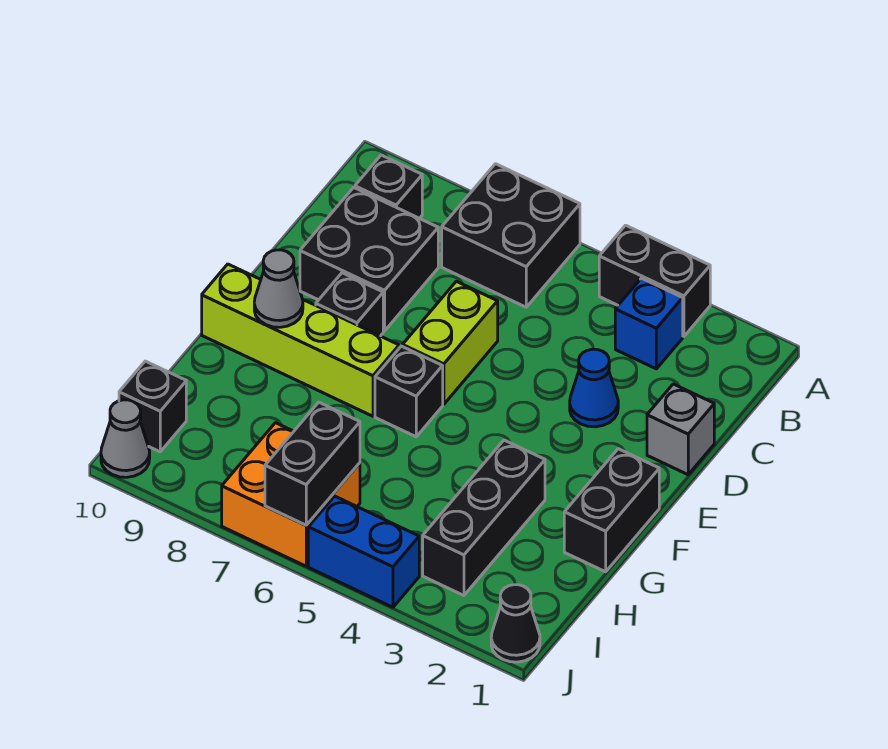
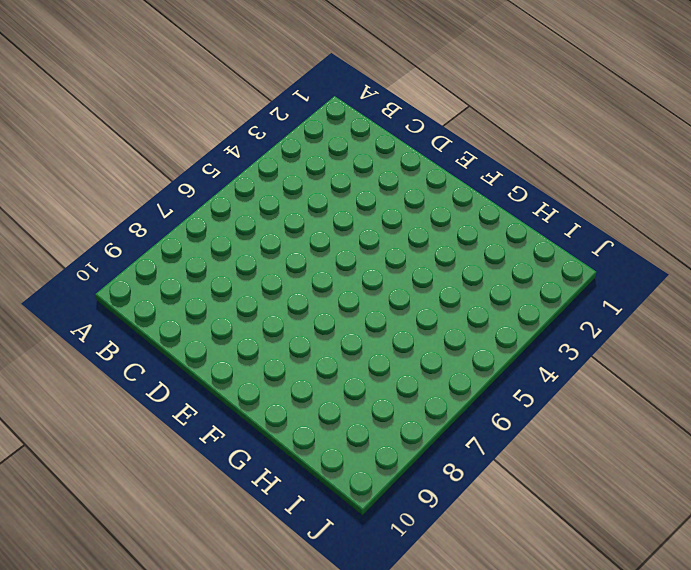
none -> black 1x2 brick [599,225,710,336]
none -> black 2x2 brick [442,164,580,307]
none -> blue 1x1 brick [615,278,683,369]

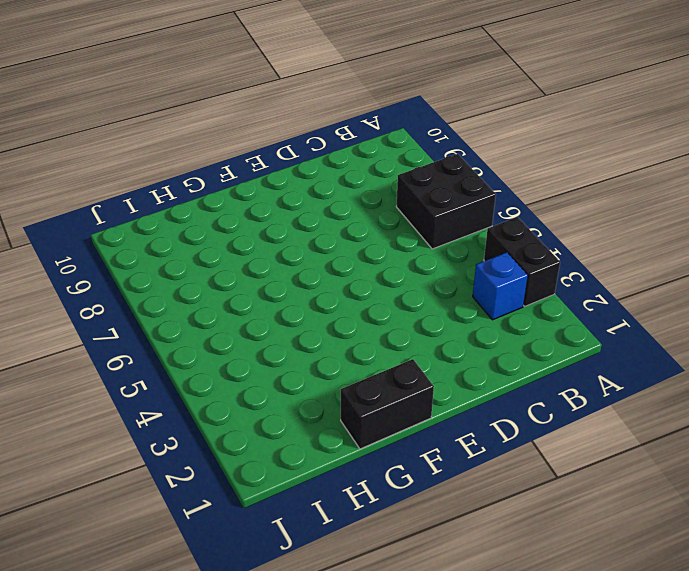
none -> black 1x1 brick [355,155,422,218]
none -> black 2x2 brick [300,187,438,331]
none -> grey 1x1 brick [647,384,714,475]

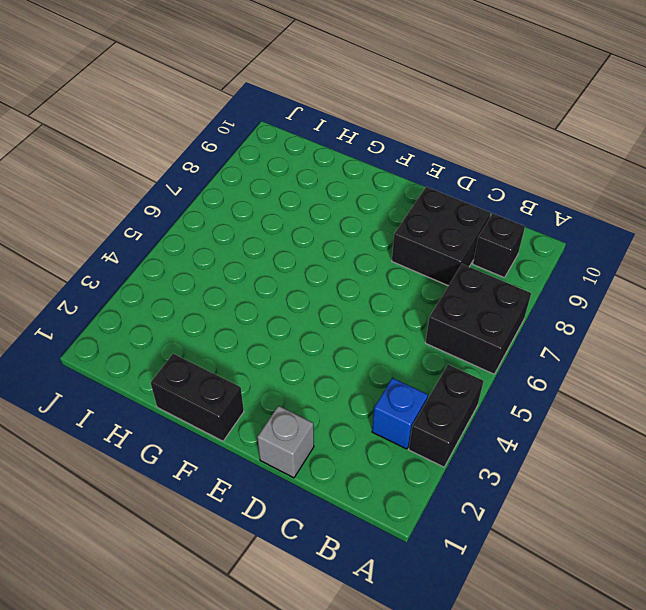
none -> blue 1x1 cone [570,349,618,427]
none -> lime 1x2 brick [403,281,498,404]
none -> black 1x1 brick [316,273,383,336]

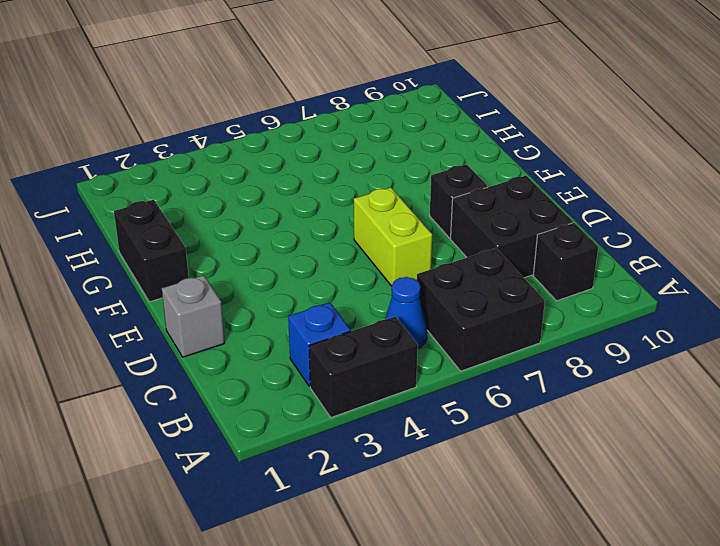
blue 1x1 cone [385,277,427,348] -> blue 1x1 cone moved to [570,349,618,427]
none -> black 1x1 brick [375,346,443,437]
none -> lime 1x4 brick [202,264,399,416]
none -> black 1x3 brick [423,440,545,595]

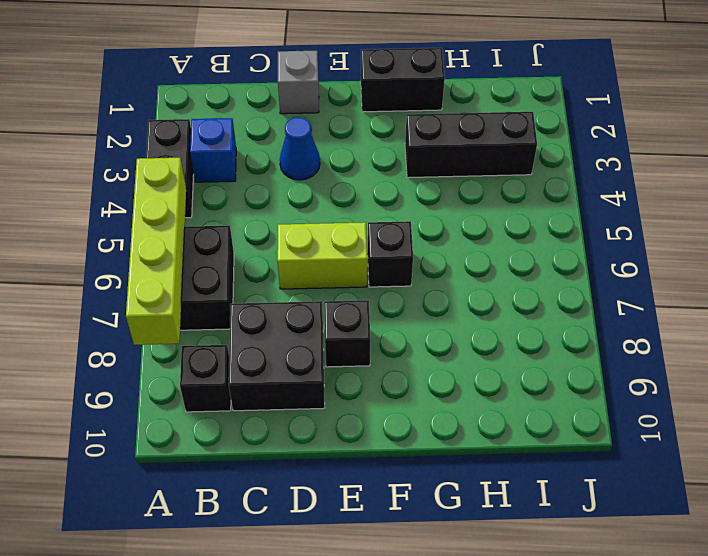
lime 1x4 brick [126,158,186,345] -> lime 1x4 brick moved to [202,264,399,416]
none -> orange 2x2 brick [222,423,360,566]
none -> black 1x1 brick [119,361,186,452]
none -> black 1x1 cone [491,585,540,662]

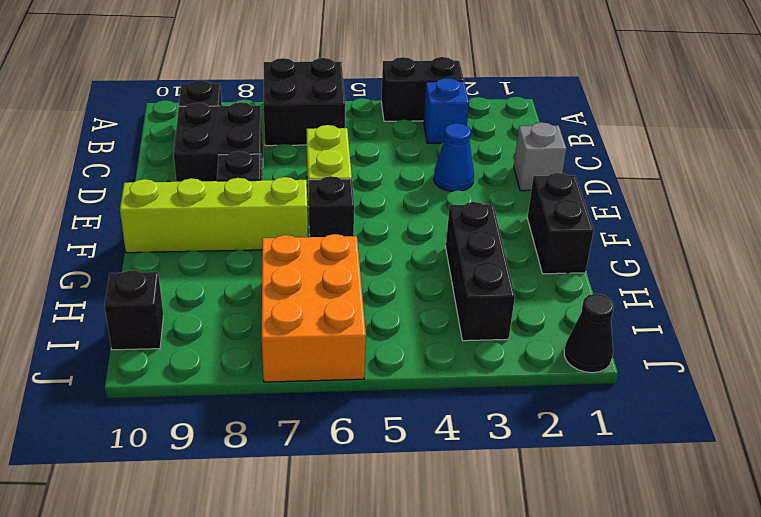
orange 2x3 brick [262,234,366,382] -> orange 2x2 brick [222,423,360,566]
none -> blue 1x2 brick [308,496,419,607]
none -> grey 1x1 cone [101,400,150,477]
none -> grey 1x1 cone [254,250,303,327]

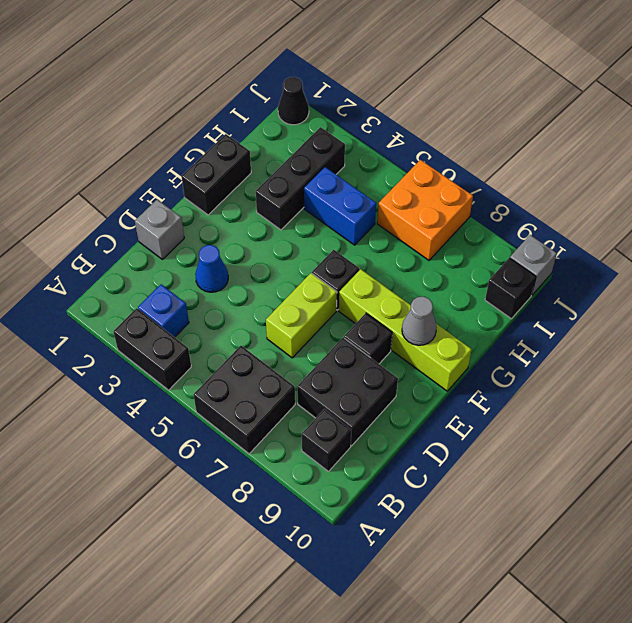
blue 1x2 brick [304,167,376,245] -> blue 1x2 brick moved to [308,496,419,607]
grey 1x1 brick [510,235,557,295] -> grey 1x1 cone [101,400,150,477]
none -> black 1x2 brick [265,402,360,525]

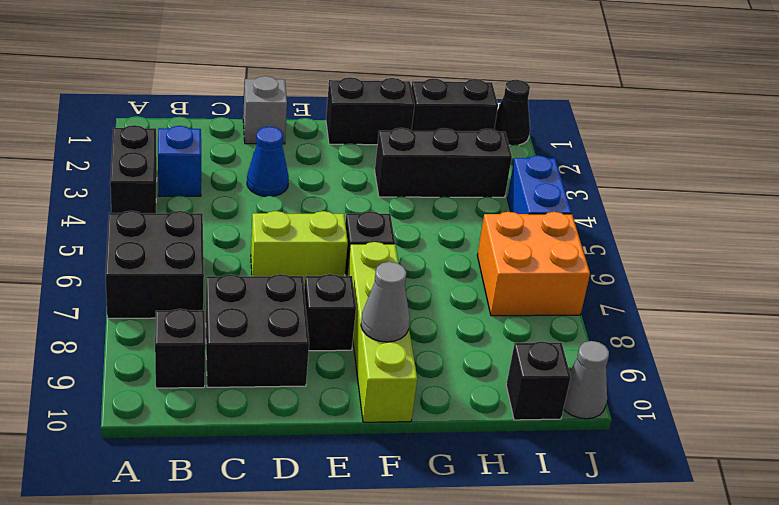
black 1x2 brick [411,78,498,131] -> black 1x2 brick moved to [265,402,360,525]

